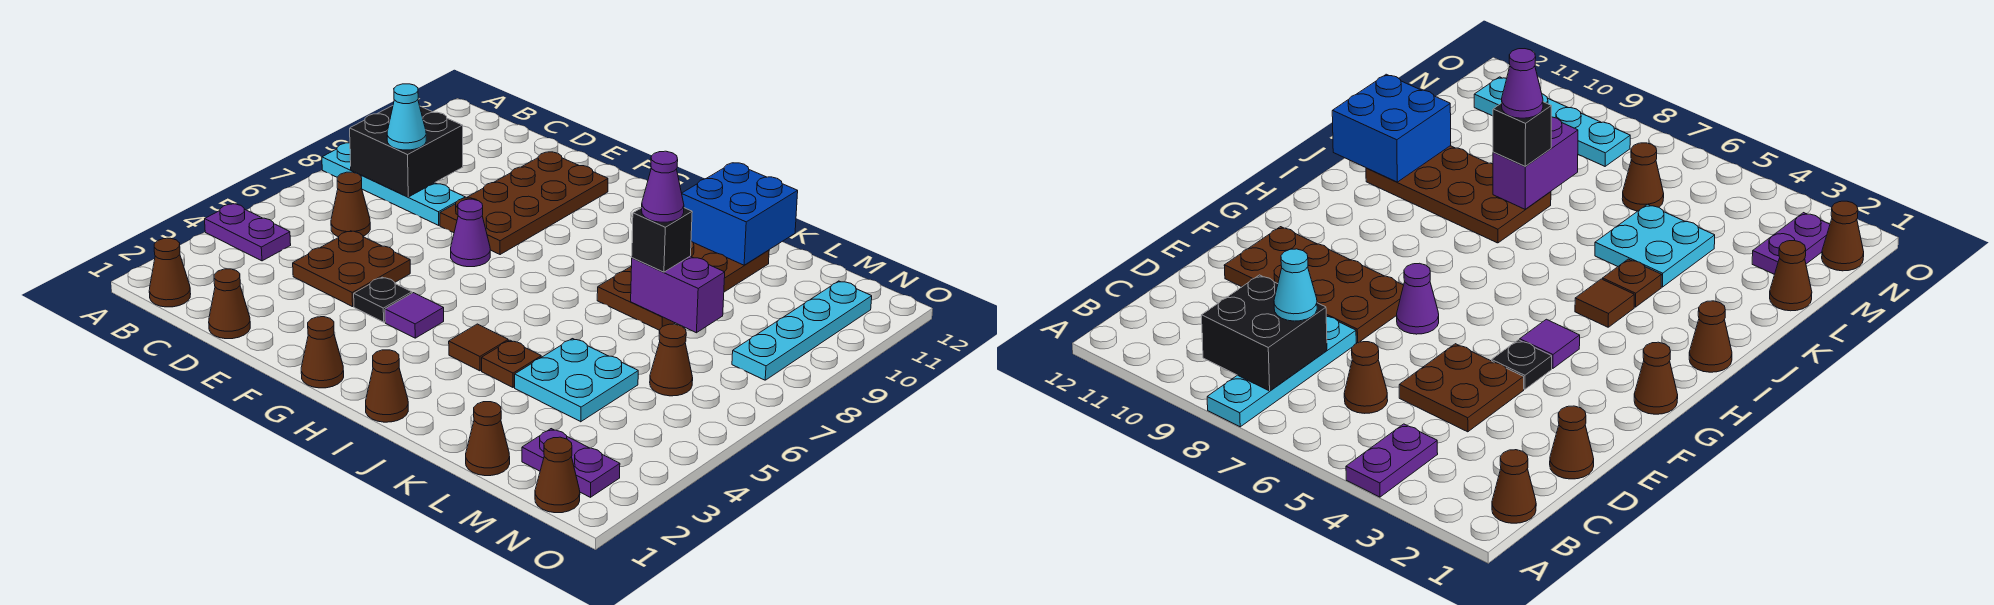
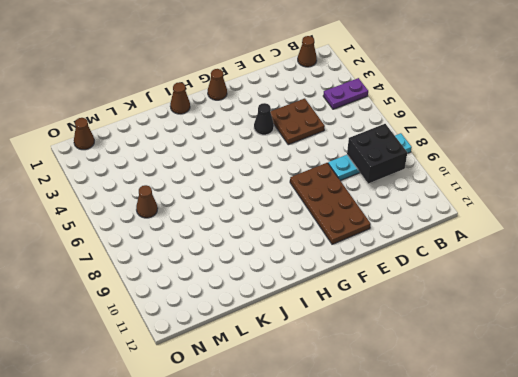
black 1x1 cone [254,103,274,135] -> black 1x1 plate [354,277,412,322]
none -> brown 1x1 cone [331,172,370,237]
none -> brown 1x1 cone [209,269,250,339]
none -> purple 1x1 cone [451,199,490,267]

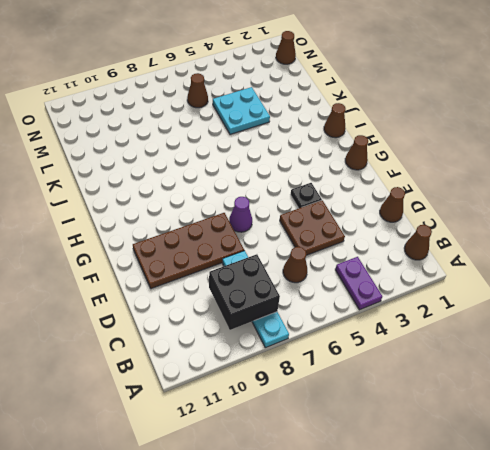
none -> purple 1x1 tile [385,293,444,338]
none -> brown 1x1 tile [449,324,508,371]
none -> brown 1x1 plate [482,340,541,387]

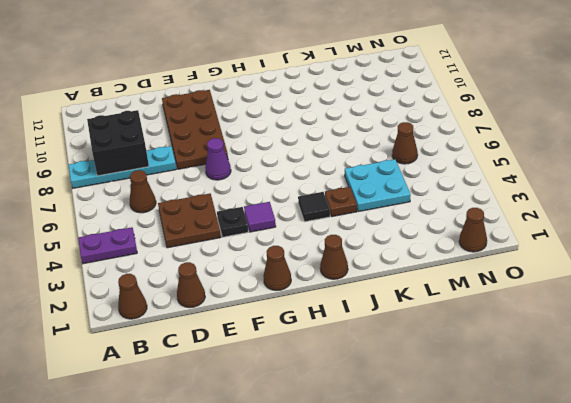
black 1x1 tile [298,192,330,222] -> brown 1x1 tile [449,324,508,371]
none -> brown 2x4 plate [597,241,769,330]
none -> brown 1x1 cone [466,402,510,476]
none -> purple 1x2 plate [522,429,620,497]

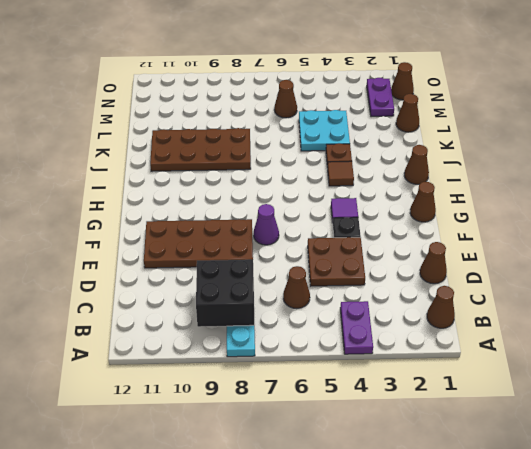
none -> cyan 1x4 plate [732,281,872,380]
none -> blue 2x2 brick [682,163,798,265]
none -> purple 1x2 brick [631,256,725,333]

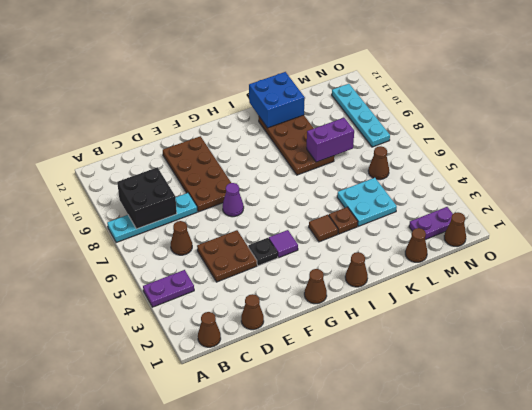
none -> cyan 1x1 cone [387,84,426,150]
none -> black 1x1 brick [632,208,692,272]
none -> purple 1x1 cone [642,151,684,222]

